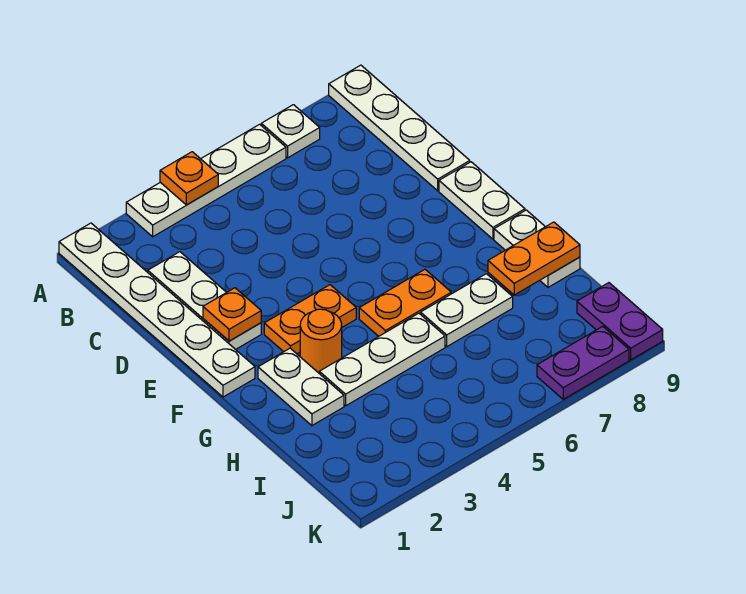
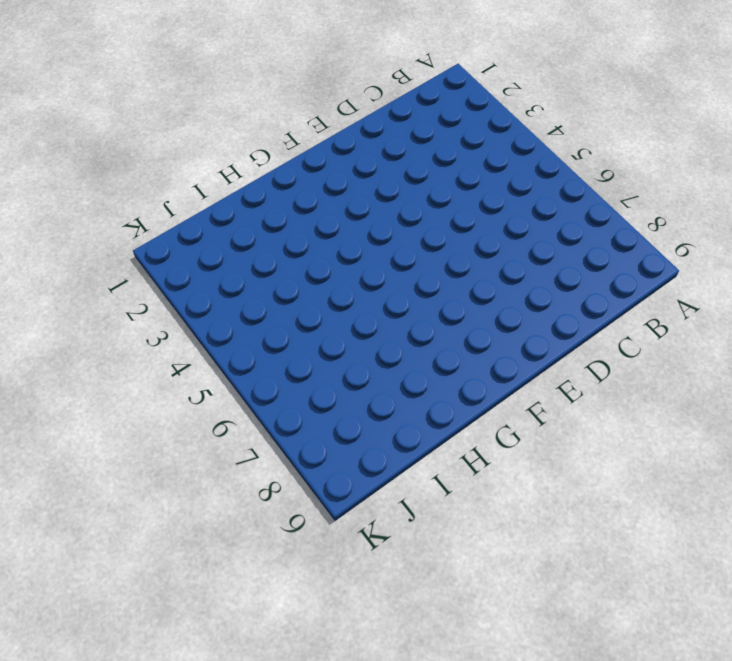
none -> white 1x6 plate [59,223,255,397]
none -> white 1x4 plate [126,124,286,237]
none -> white 1x1 plate [261,105,320,158]

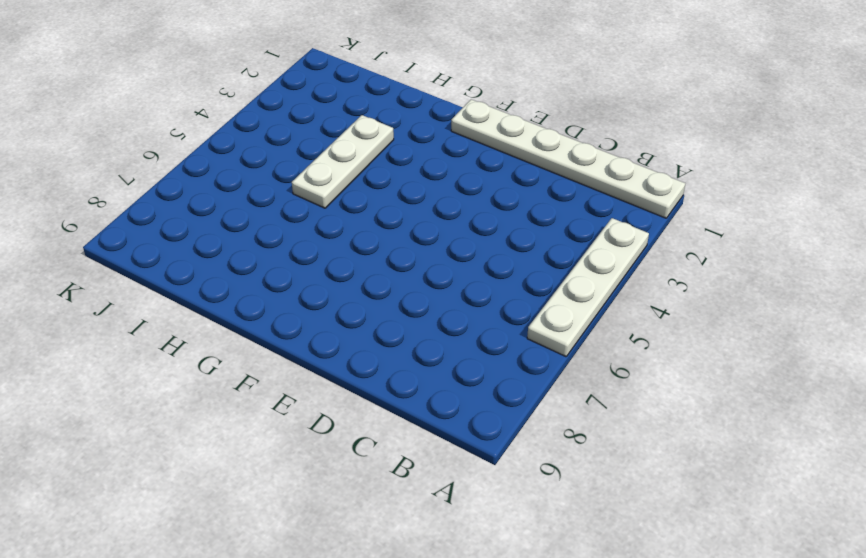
none -> white 1x1 plate [261,105,320,158]
none -> white 1x4 plate [329,65,470,191]
none -> white 1x3 plate [148,252,261,349]

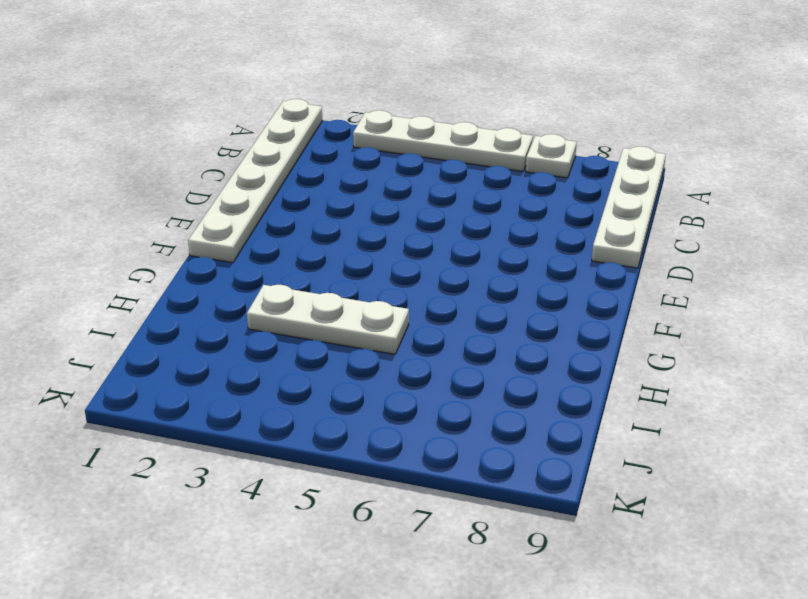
none -> white 1x3 plate [148,252,261,349]
none -> white 1x2 plate [439,162,525,239]
none -> orange 1x2 plate [264,285,356,354]

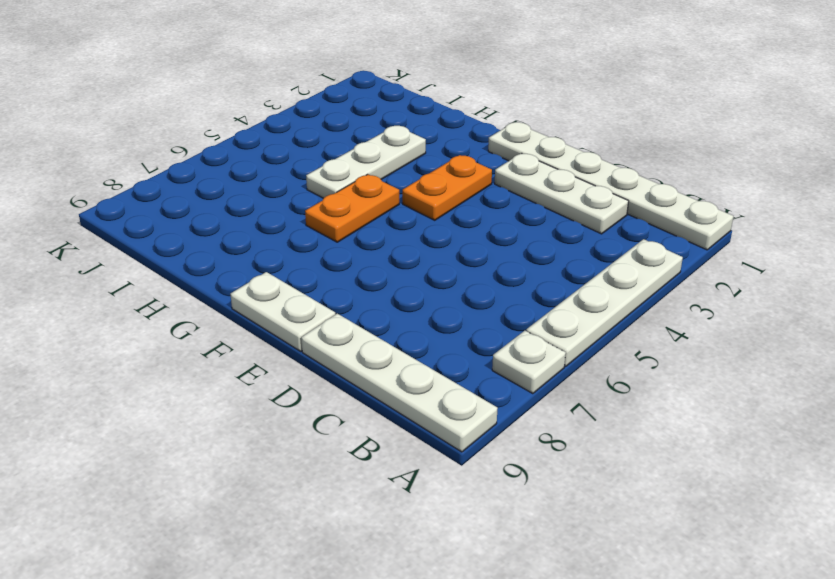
none -> white 1x2 plate [258,348,344,426]
none -> orange 1x1 round brick [300,309,342,373]
none -> white 1x2 plate [494,210,580,287]

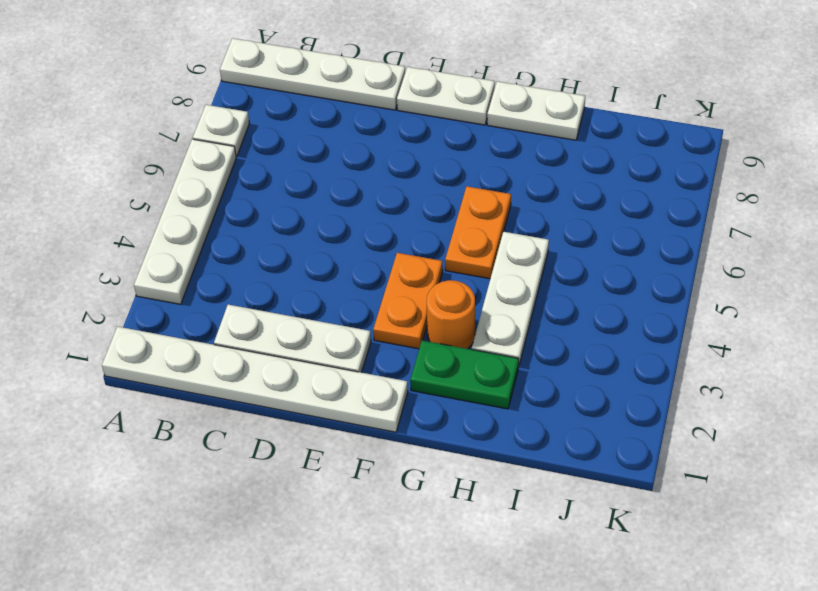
green 1x2 plate [410,340,519,409] -> white 1x2 plate [258,348,344,426]
none -> white 1x2 plate [421,274,513,347]
none -> purple 1x2 plate [577,283,663,360]
none -> purple 1x2 plate [537,326,629,399]

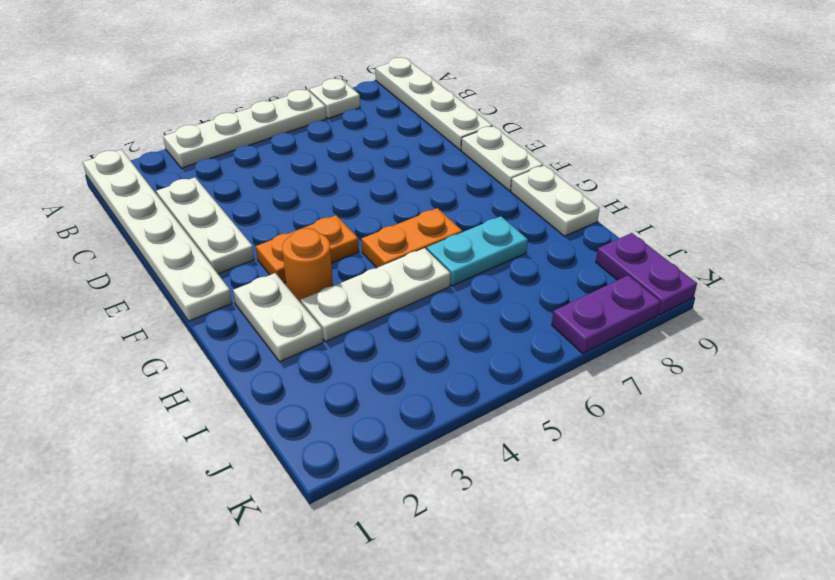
cyan 1x2 plate [426,216,528,286] -> white 1x2 plate [421,274,513,347]
none -> orange 1x1 plate [160,152,218,205]
none -> orange 1x1 plate [203,288,261,341]
none -> orange 1x2 plate [488,222,580,295]

